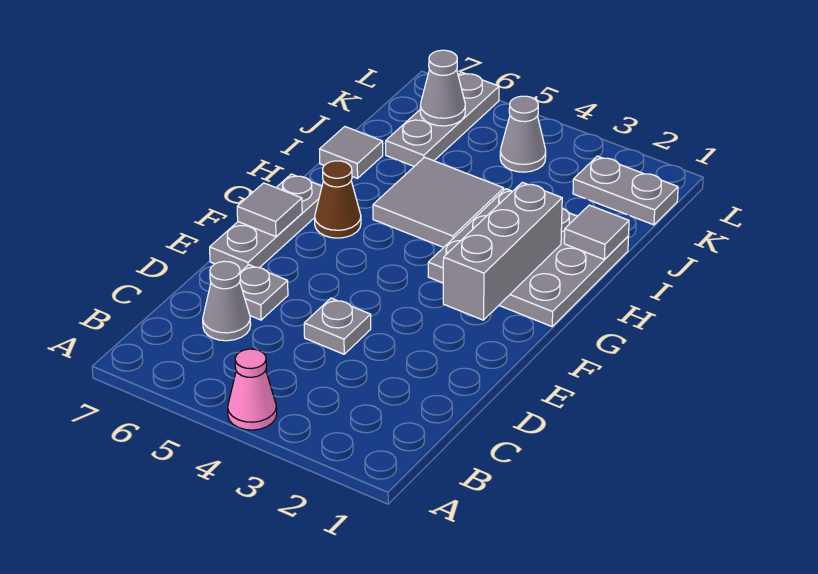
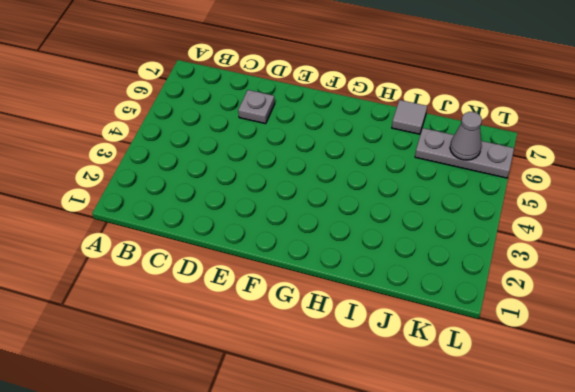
none -> pink 1x1 cone [228,349,277,430]
none -> grey 1x1 cone [203,261,251,341]
none -> grey 1x1 plate [304,298,371,354]

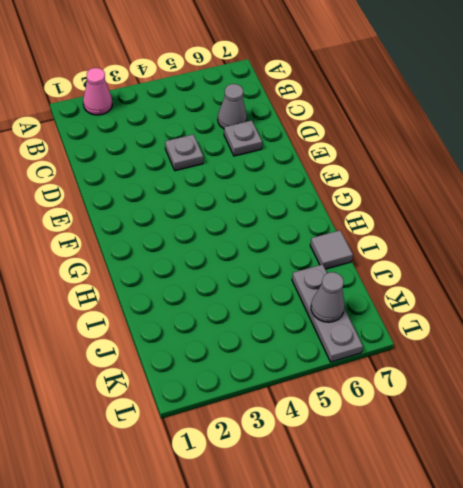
pink 1x1 cone [83,68,112,115] -> pink 1x1 cone moved to [228,349,277,430]
none -> grey 1x3 plate [210,174,322,272]
none -> grey 3x3 plate [428,189,629,327]
none -> brown 1x1 cone [315,161,361,238]

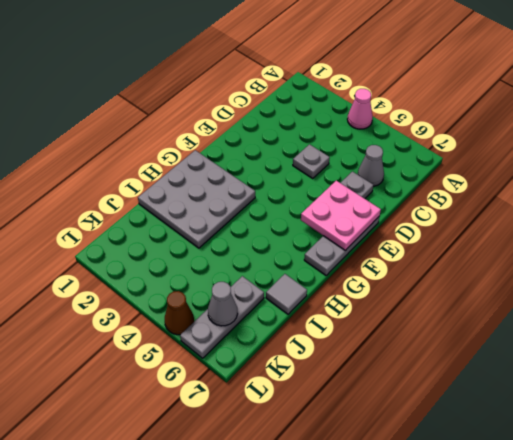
pink 2x2 plate [301,180,381,251] -> grey 1x1 tile [237,183,302,237]
brown 1x1 cone [165,291,194,335] -> brown 1x1 cone moved to [315,161,361,238]
none -> grey 2x2 tile [373,157,504,247]
none -> grey 1x2 plate [573,156,678,225]
none -> grey 1x1 cone [500,96,546,172]

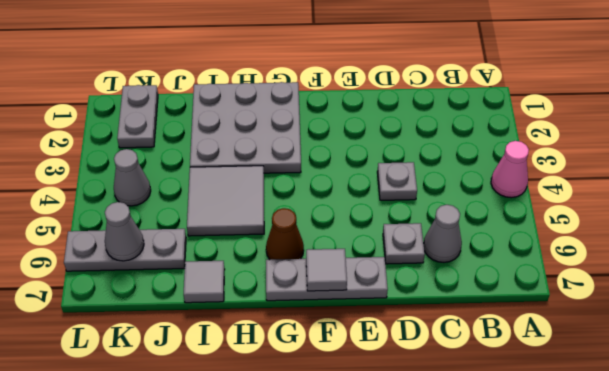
none -> grey 1x3 brick [443,182,562,320]
none -> grey 1x1 tile [564,205,629,259]

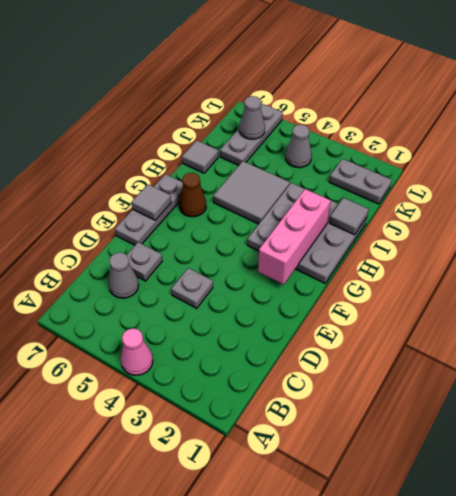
pink 1x3 brick [258,189,331,285] -> grey 1x3 brick [443,182,562,320]

